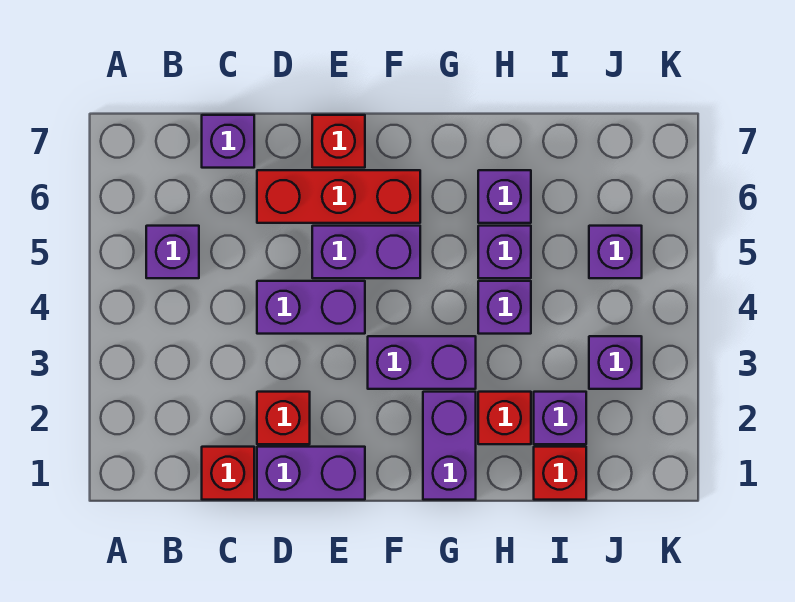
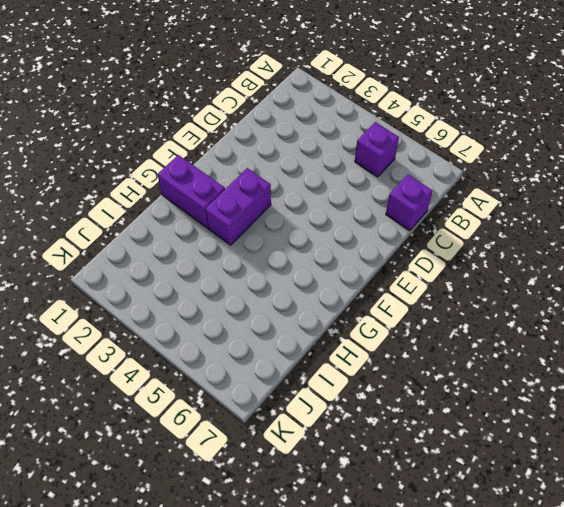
none -> red 1x1 brick [202,447,254,500]
none -> purple 1x2 brick [257,447,365,500]
none -> red 1x1 brick [257,392,310,444]

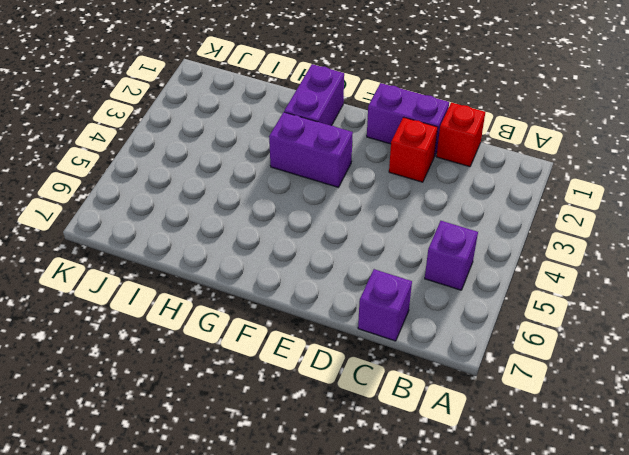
none -> purple 1x2 brick [257,281,365,334]
none -> red 1x3 brick [257,170,420,223]
none -> purple 1x2 brick [312,226,420,278]

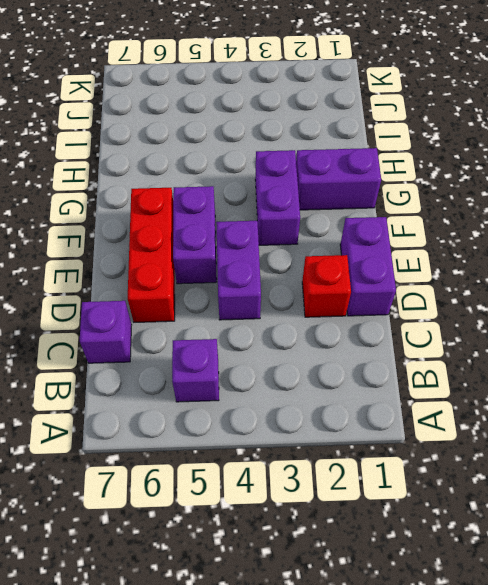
none -> red 1x1 brick [202,447,254,500]
none -> red 1x1 brick [312,115,365,168]
none -> red 1x1 brick [478,392,531,444]

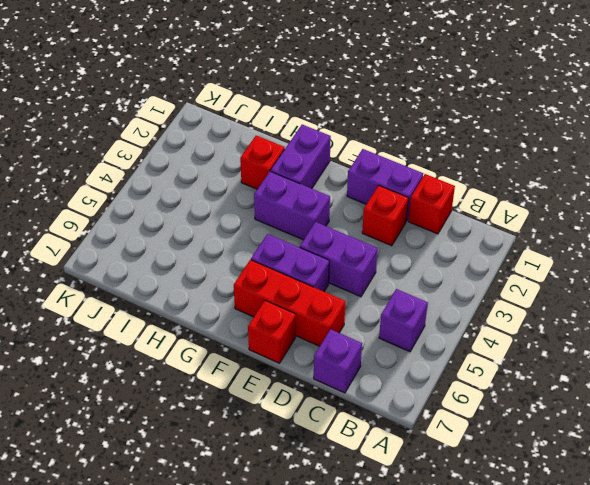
none -> purple 1x1 brick [478,281,531,334]
none -> purple 1x1 brick [478,226,531,278]
none -> purple 1x1 brick [478,170,531,223]

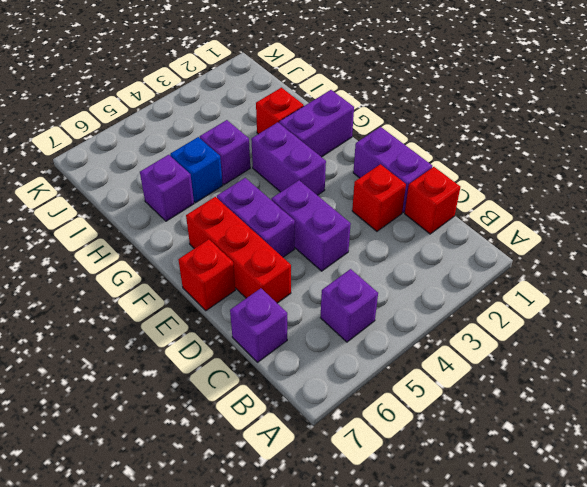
blue 1x1 brick [170,137,223,203] -> purple 1x1 brick [478,226,531,278]
none -> red 1x1 brick [534,447,586,500]
none -> purple 1x1 brick [534,392,586,444]
none -> purple 1x1 brick [589,336,642,389]

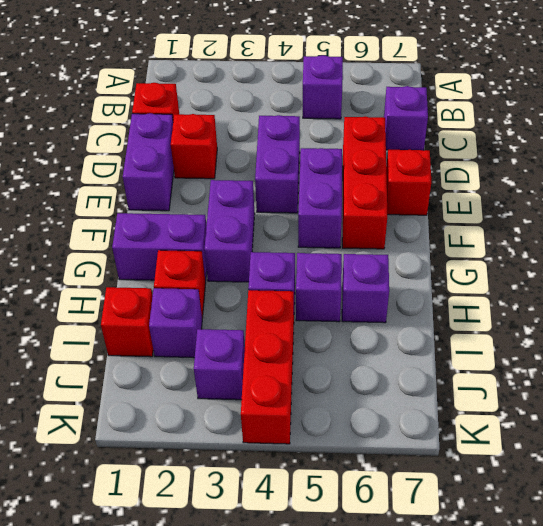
red 1x3 brick [241,290,294,444] -> none
none -> purple 1x1 brick [589,226,642,278]

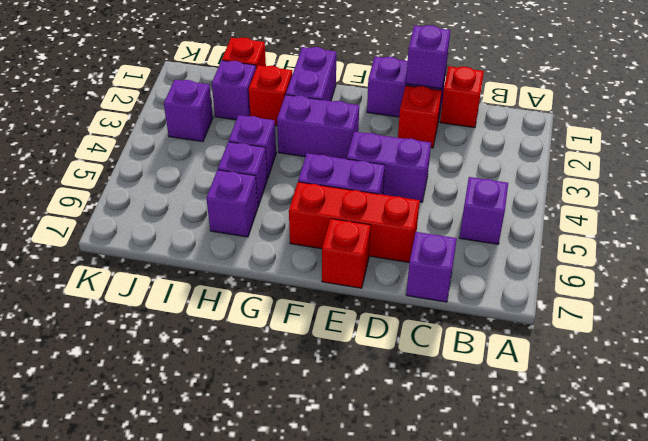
purple 1x1 brick [406,25,450,89] -> purple 1x1 brick moved to [589,226,642,278]

